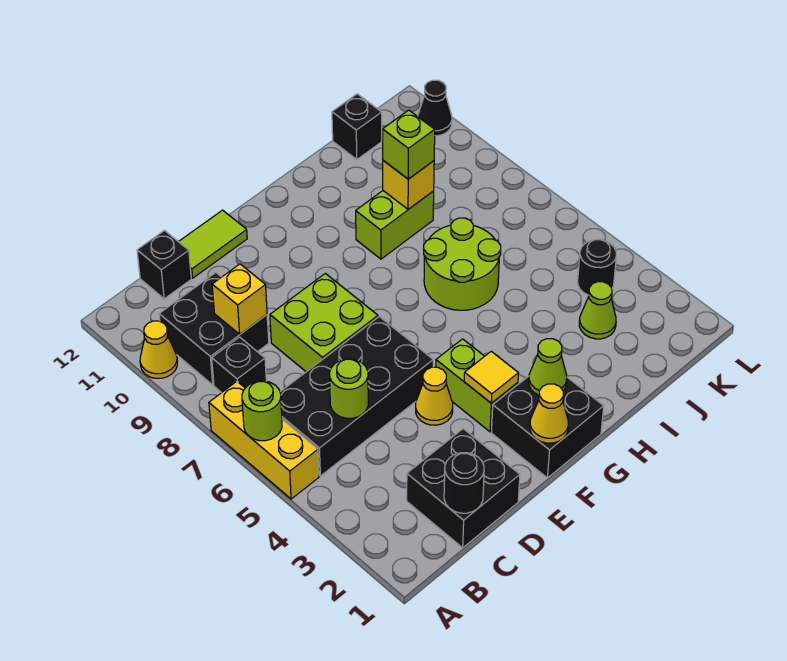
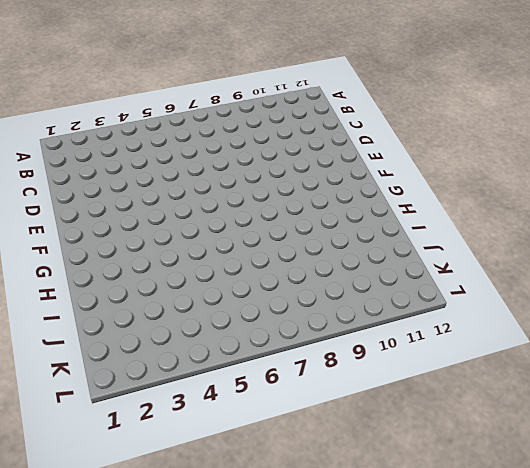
none -> yellow 1x3 brick [209,382,319,499]
none -> yellow 1x1 cone [140,321,178,378]
none -> black 2x4 brick [280,317,433,476]

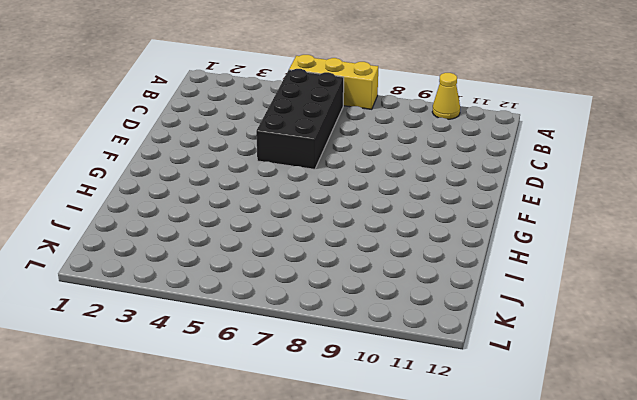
none -> black 1x1 brick [212,337,266,393]
none -> black 2x2 brick [159,273,269,385]
none -> black 2x2 brick [407,429,520,548]

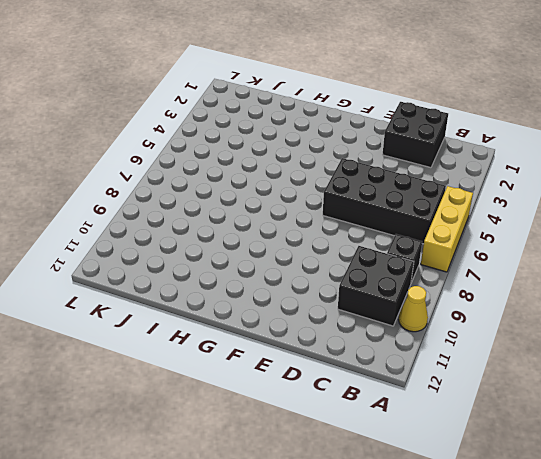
none -> black 1x1 brick [137,231,191,299]
none -> lime 2x2 brick [270,273,378,372]
none -> lime 1x2 tile [179,210,247,278]

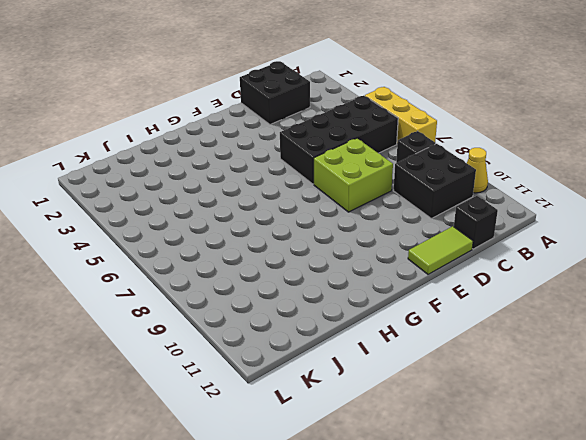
none -> yellow 1x1 cone [416,367,453,425]
none -> black 2x2 brick [492,376,604,478]
none -> lime 1x2 brick [436,339,518,432]

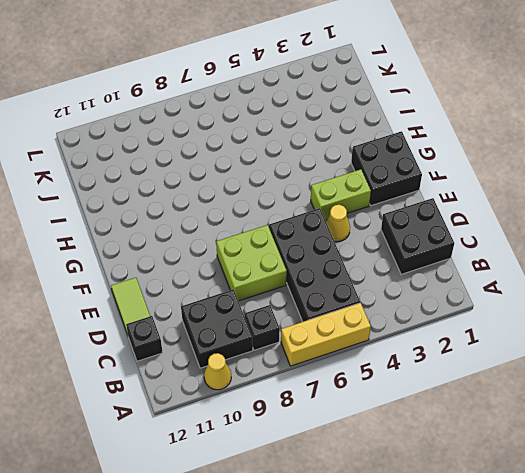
none -> lime 2x2 round brick [424,218,501,310]
none -> lime 1x2 brick [356,191,434,259]
none -> lime 1x1 cone [579,282,616,339]

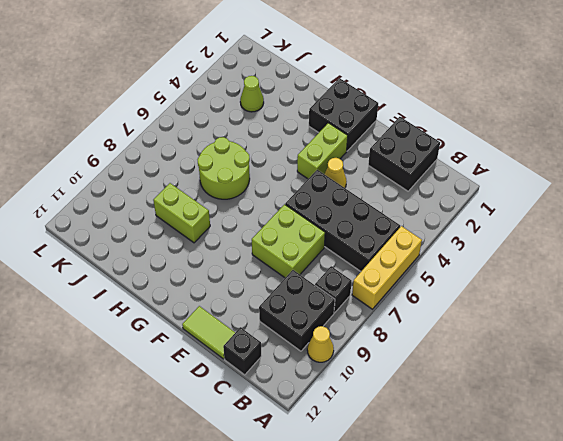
none -> black 1x1 brick [332,94,382,159]
none -> black 1x1 round brick [578,240,616,295]
none -> black 1x1 cone [418,80,452,136]

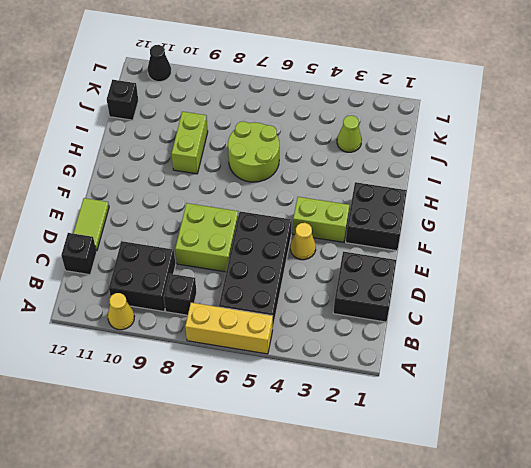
none -> black 1x1 round brick [578,240,616,295]
none -> lime 1x1 round brick [242,381,282,441]
none -> black 1x1 round brick [444,453,484,513]

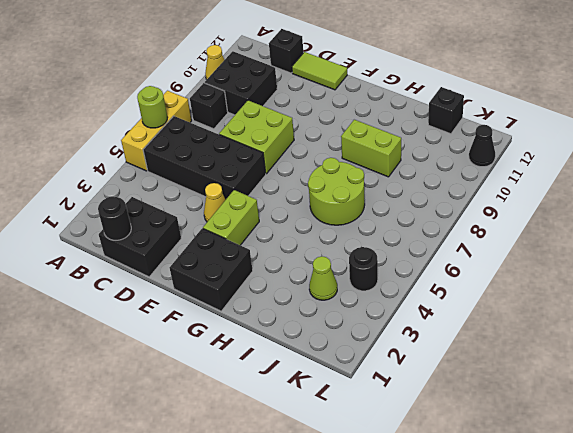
none -> lime 1x1 round brick [330,359,368,418]
none -> yellow 1x1 brick [212,264,267,334]
none -> yellow 1x1 cone [530,384,568,443]

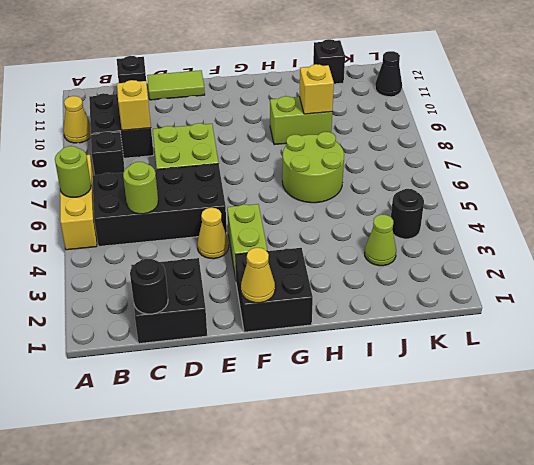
none -> yellow 1x1 tile [464,351,518,403]
none -> lime 1x1 cone [529,339,567,395]
none -> lime 1x1 brick [383,110,435,179]

